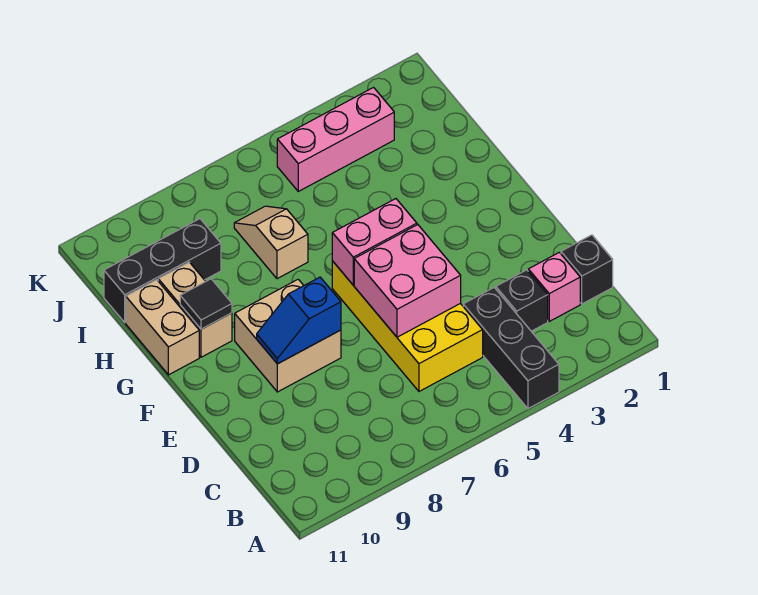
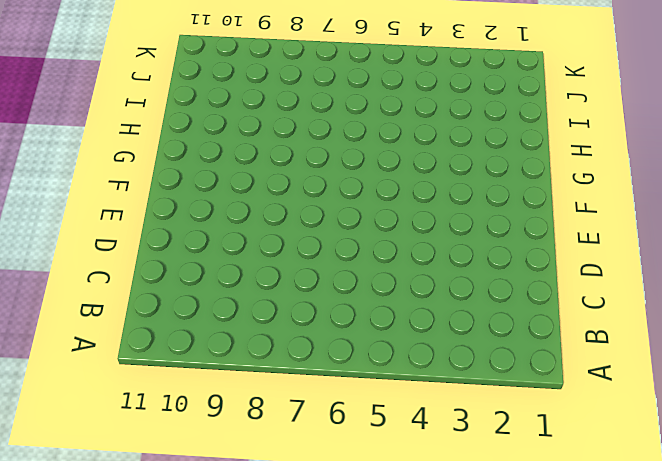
none -> black 1x3 brick [463,288,559,409]
none -> black 1x1 brick [561,235,613,304]
none -> pink 1x1 brick [528,252,580,321]

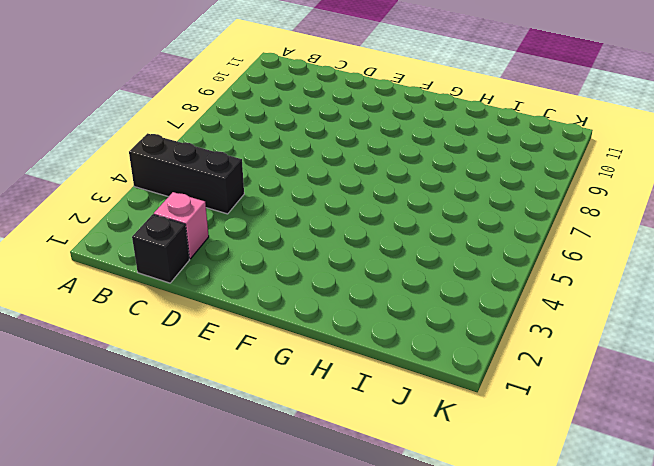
none -> black 1x1 brick [496,270,548,331]
none -> yellow 2x4 brick [332,261,483,391]
none -> tan 2x2 brick [235,279,341,392]

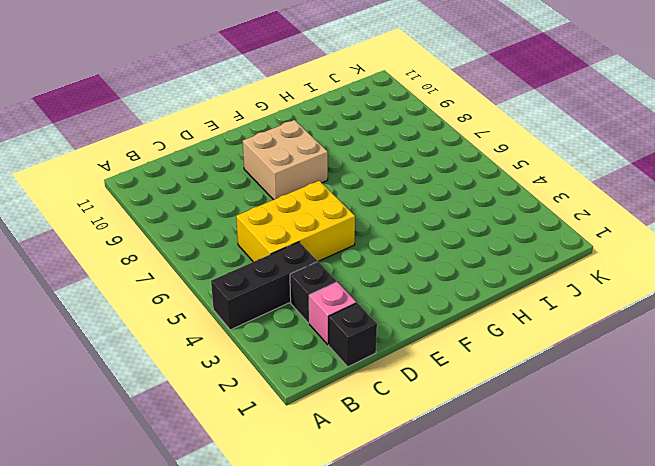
yellow 2x3 brick [236,181,355,262] -> yellow 2x4 brick [332,261,483,391]
none -> tan 1x2 brick [158,262,232,357]
none -> tan 1x2 brick [126,280,199,375]
none -> tan 1x2 slope [234,206,308,279]

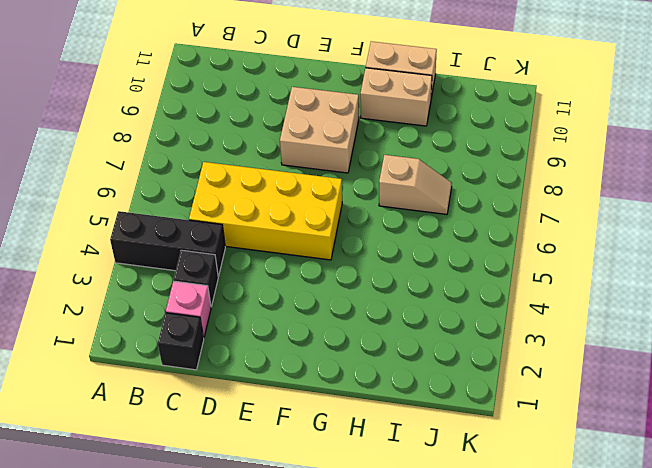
none -> black 1x3 brick [104,219,221,322]
none -> pink 1x3 brick [277,87,394,191]
none -> pink 2x2 brick [354,225,461,337]

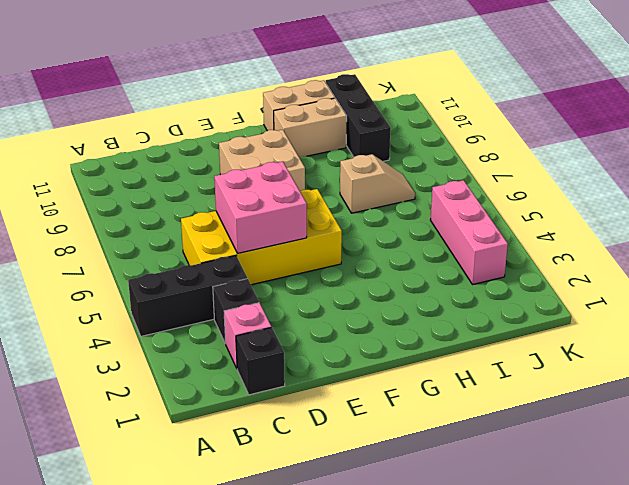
none -> blue 1x2 slope [257,277,341,364]
none -> pink 1x2 brick [332,199,417,285]
none -> black 1x1 tile [180,279,232,329]

